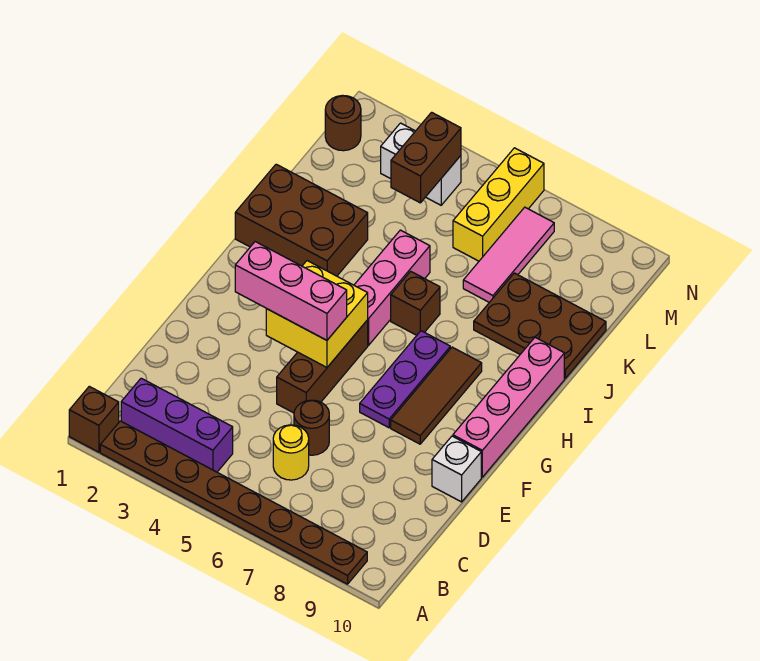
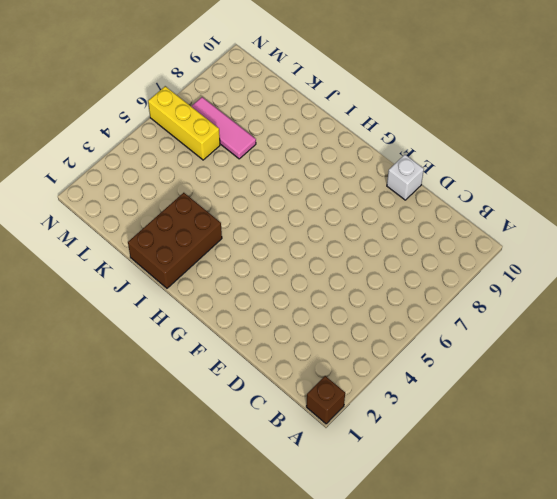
none -> brown 1x8 plate [100,421,367,584]
none -> purple 1x3 brick [121,378,233,472]
none -> yellow 1x1 round brick [273,425,309,480]

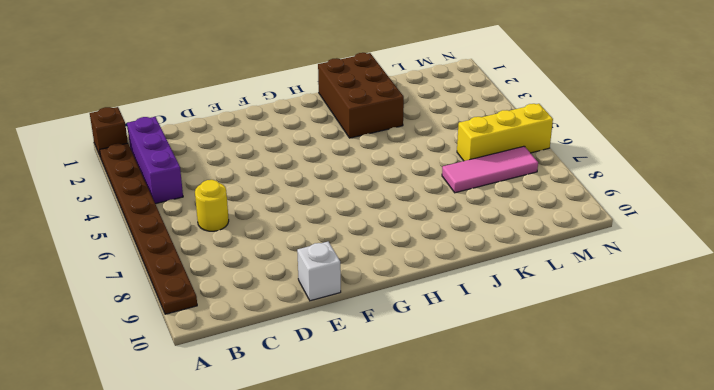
none -> brown 1x1 round brick [294,400,329,455]
none -> brown 1x3 brick [277,320,368,413]
none -> purple 1x3 plate [360,331,450,428]

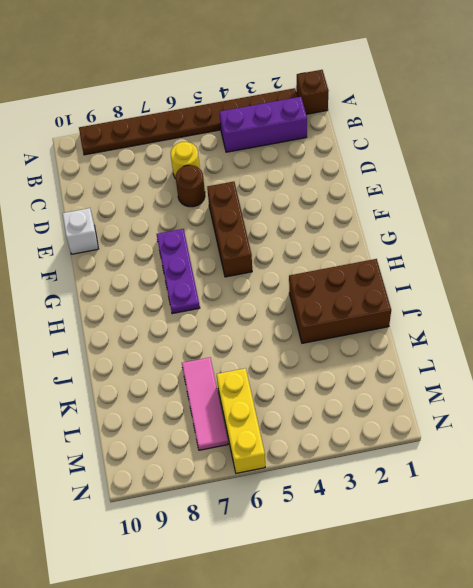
none -> brown 1x3 tile [391,347,482,444]
none -> pink 1x4 brick [453,338,564,477]
none -> pink 1x3 brick [354,230,430,345]

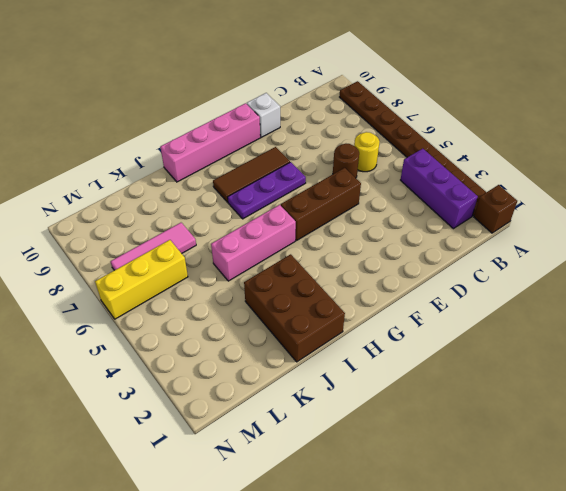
none -> brown 1x1 brick [391,271,440,335]
none -> brown 2x3 plate [474,273,606,378]
none -> brown 1x1 round brick [325,95,361,151]

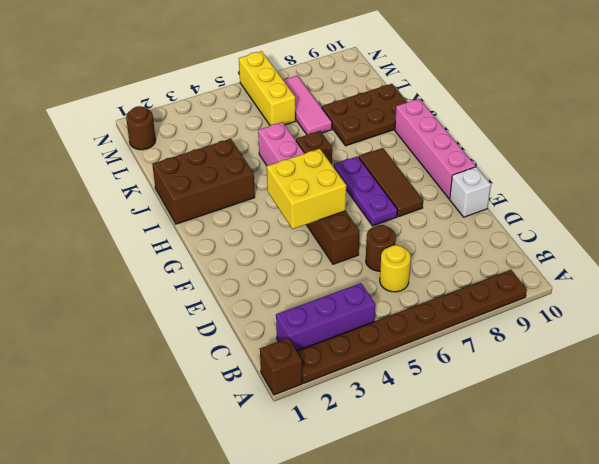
none -> white 1x2 brick [381,123,461,205]
none -> brown 1x2 brick [391,112,461,203]
none -> pink 1x3 brick [235,242,347,340]

